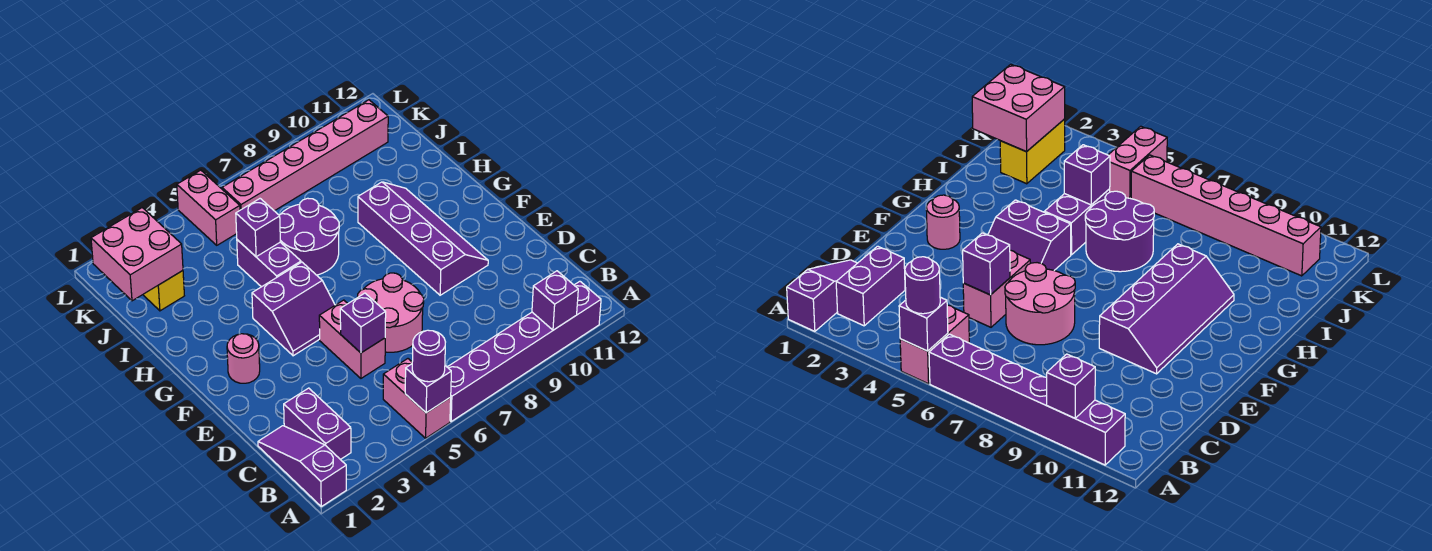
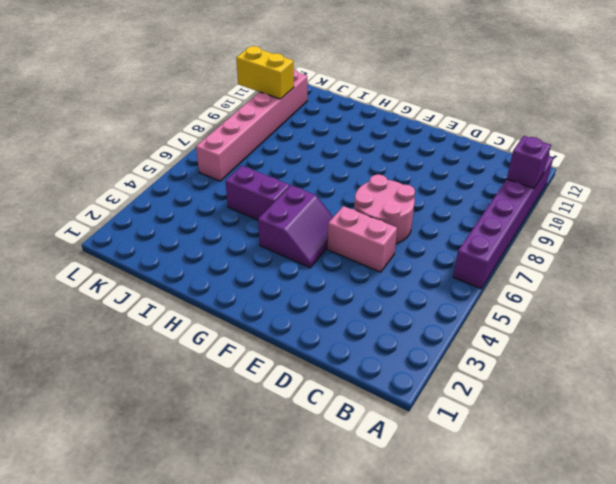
yellow 1x2 brick [236,46,294,99] -> yellow 1x2 brick moved to [143,271,184,311]
none -> purple 1x3 slope [258,426,346,506]
none -> pink 1x2 brick [383,359,451,438]
none -> purple 1x2 brick [284,388,351,460]

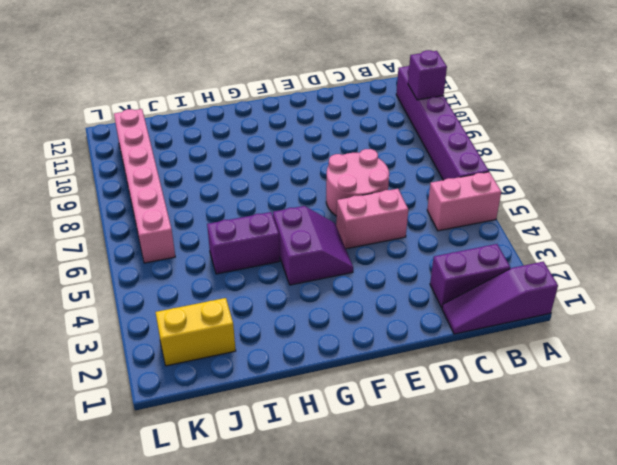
none -> purple 2x4 slope [358,182,488,295]
none -> pink 1x1 round brick [227,334,260,383]
none -> purple 2x2 round brick [279,198,339,275]

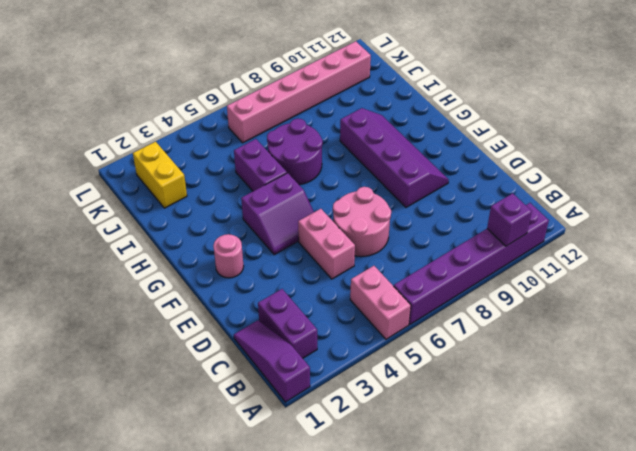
none -> pink 1x2 brick [177,170,240,245]
none -> purple 1x1 brick [405,364,451,413]
none -> purple 1x1 brick [340,293,386,353]

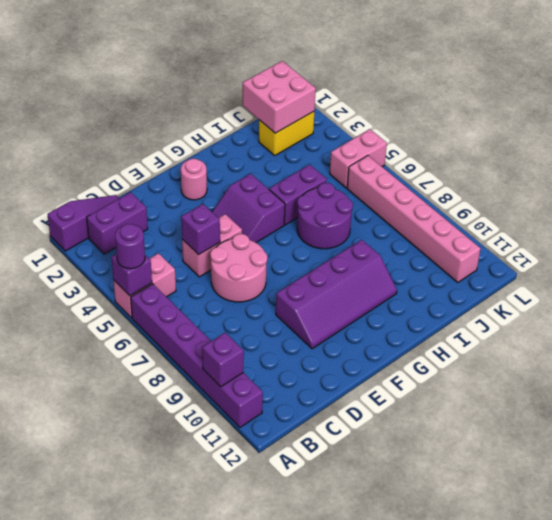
none -> purple 1x1 brick [236,199,280,257]

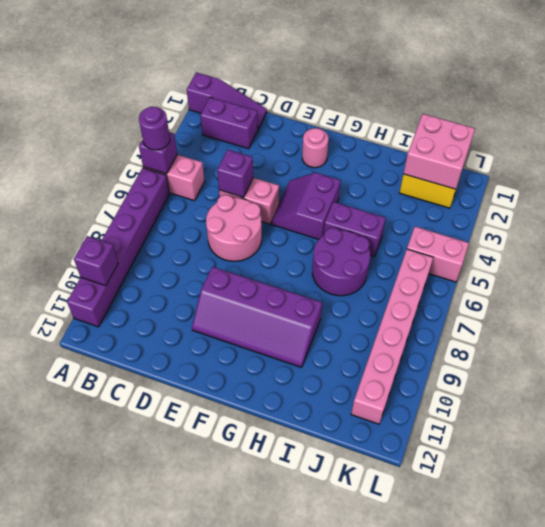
none -> purple 1x1 brick [236,199,280,257]

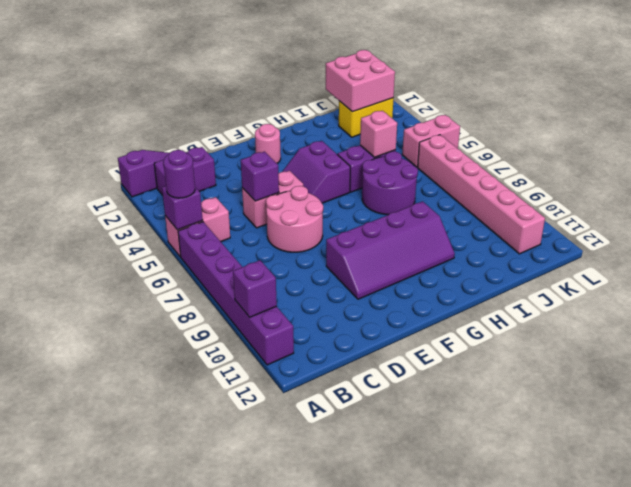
pink 1x1 brick [360,111,397,158] -> purple 1x1 brick [236,199,280,257]

